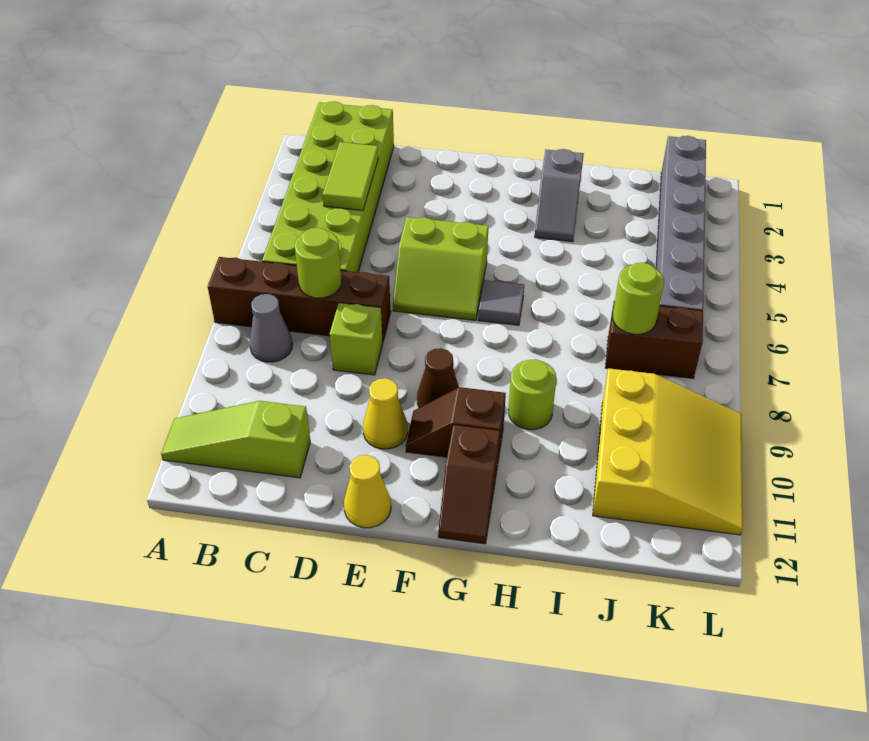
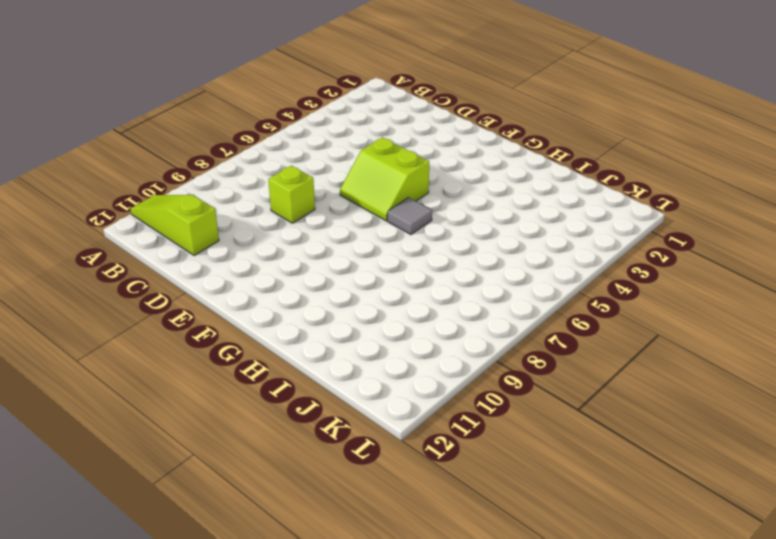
none -> brown 1x4 brick [208,257,391,341]
none -> lime 2x6 brick [262,101,394,272]
none -> grey 1x1 cone [250,294,292,362]

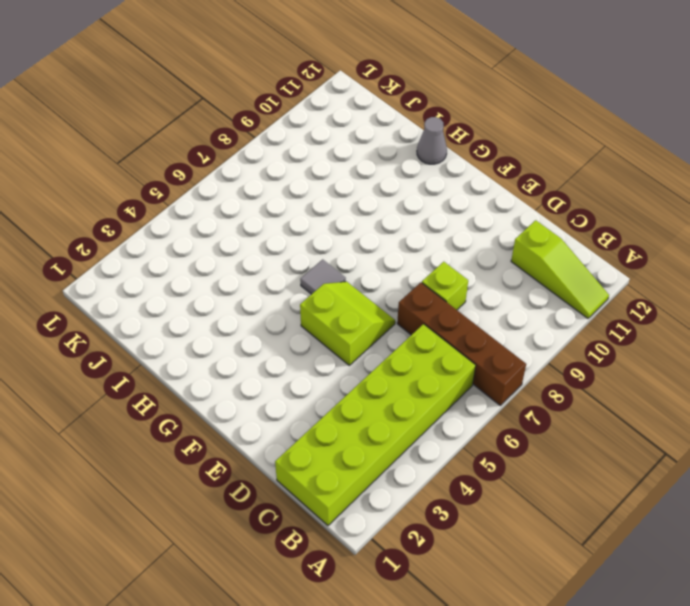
grey 1x1 cone [417,117,447,164] -> grey 1x1 cone moved to [250,294,292,362]
none -> yellow 1x1 cone [363,378,408,449]
none -> yellow 1x1 cone [344,455,391,528]
none -> brown 1x1 cone [417,348,459,408]

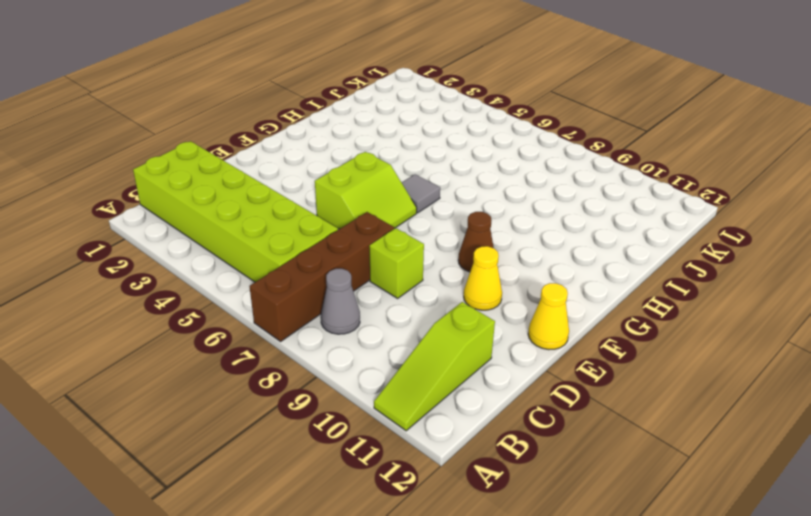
none -> brown 1x2 slope [406,387,506,460]
none -> brown 1x2 slope [438,425,500,544]
none -> grey 1x2 slope [535,149,584,242]

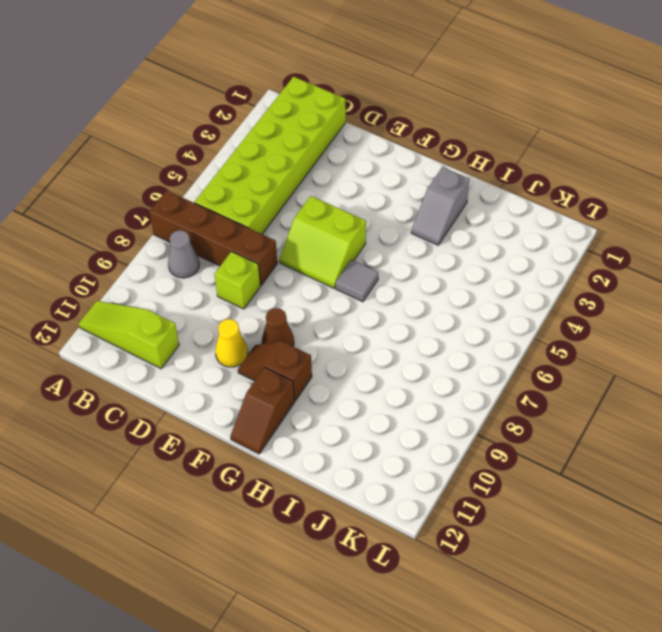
none -> yellow 1x1 cone [344,455,391,528]
none -> lime 1x1 round brick [508,359,556,430]
none -> brown 1x2 brick [605,301,703,378]

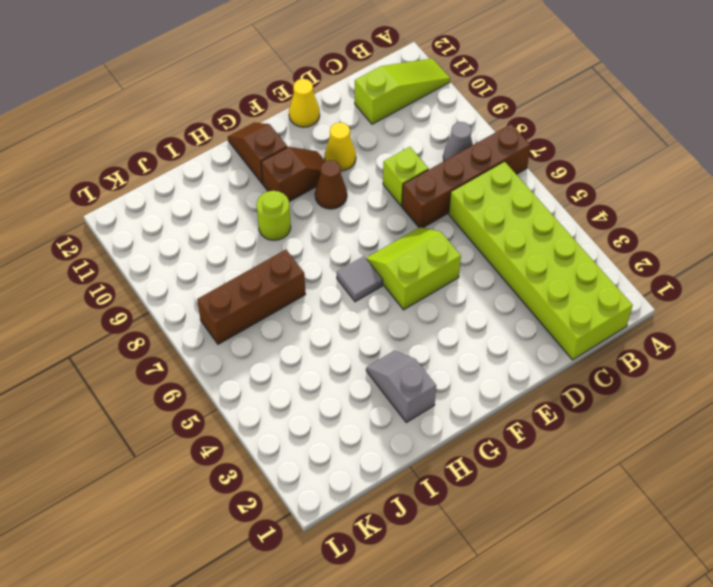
brown 1x3 brick [197,250,306,344] -> brown 1x2 brick [605,301,703,378]
none -> yellow 3x3 slope [593,368,743,535]
none -> grey 1x6 brick [656,136,706,311]
none -> lime 1x2 tile [323,142,378,211]

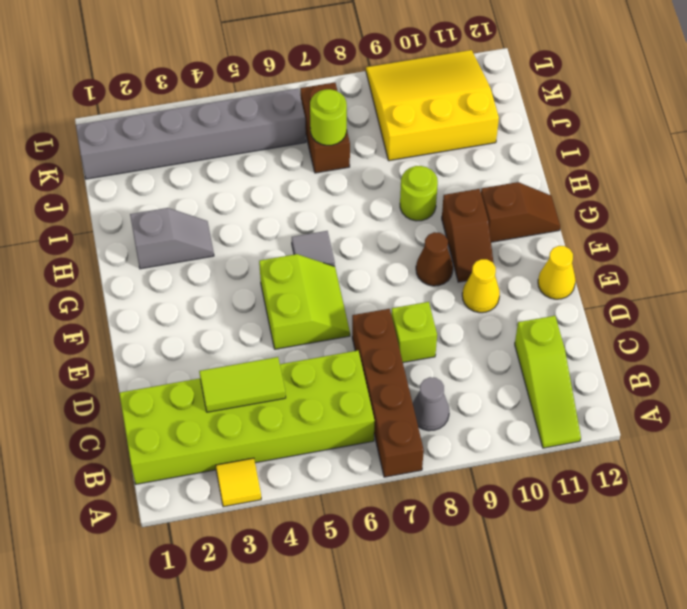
yellow 1x1 tile [216,458,261,507] -> none
none -> lime 1x1 round brick [295,228,342,298]

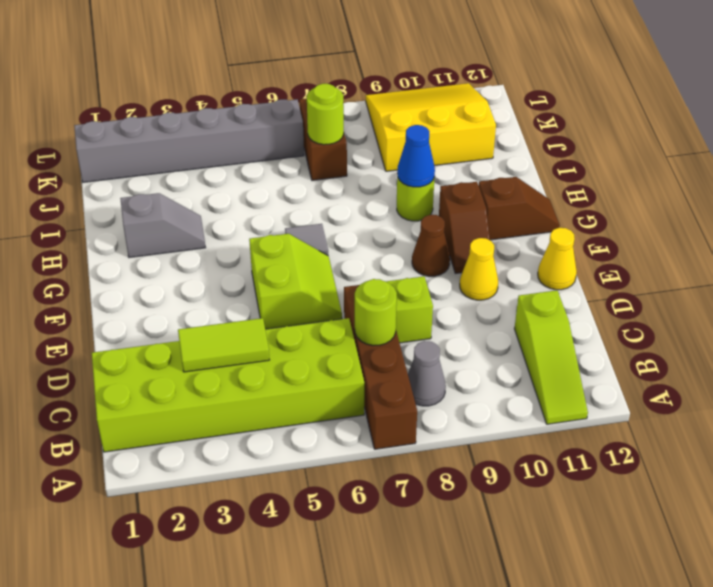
blue 1x1 cone [397,125,435,187] -> none

